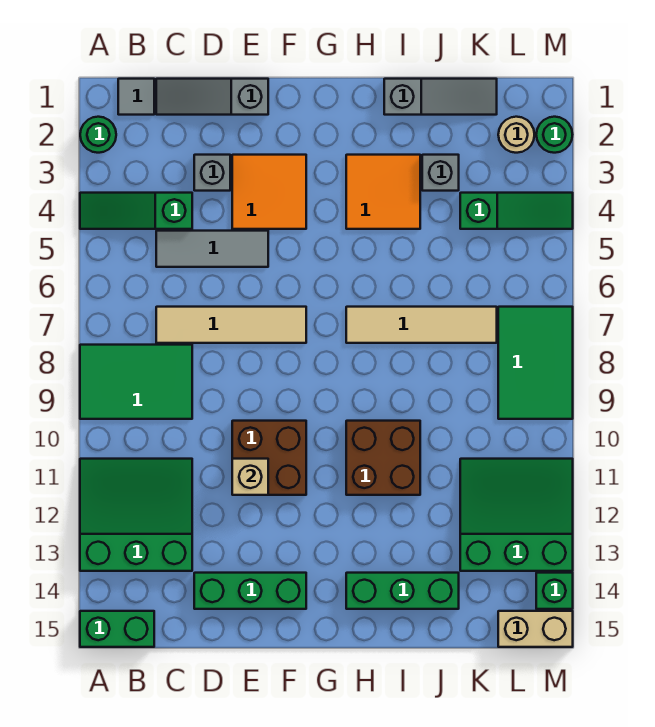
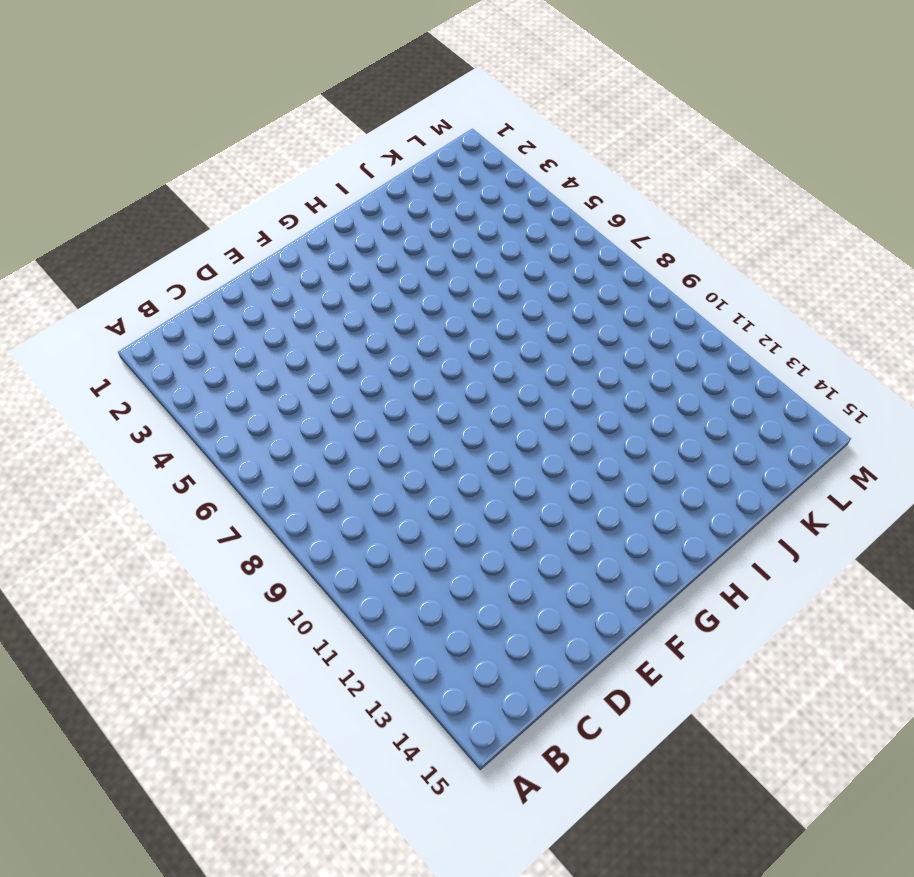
none -> green 1x1 round brick [80,117,116,153]
none -> green 1x3 slope [80,193,192,229]
none -> green 2x3 tile [80,345,192,419]

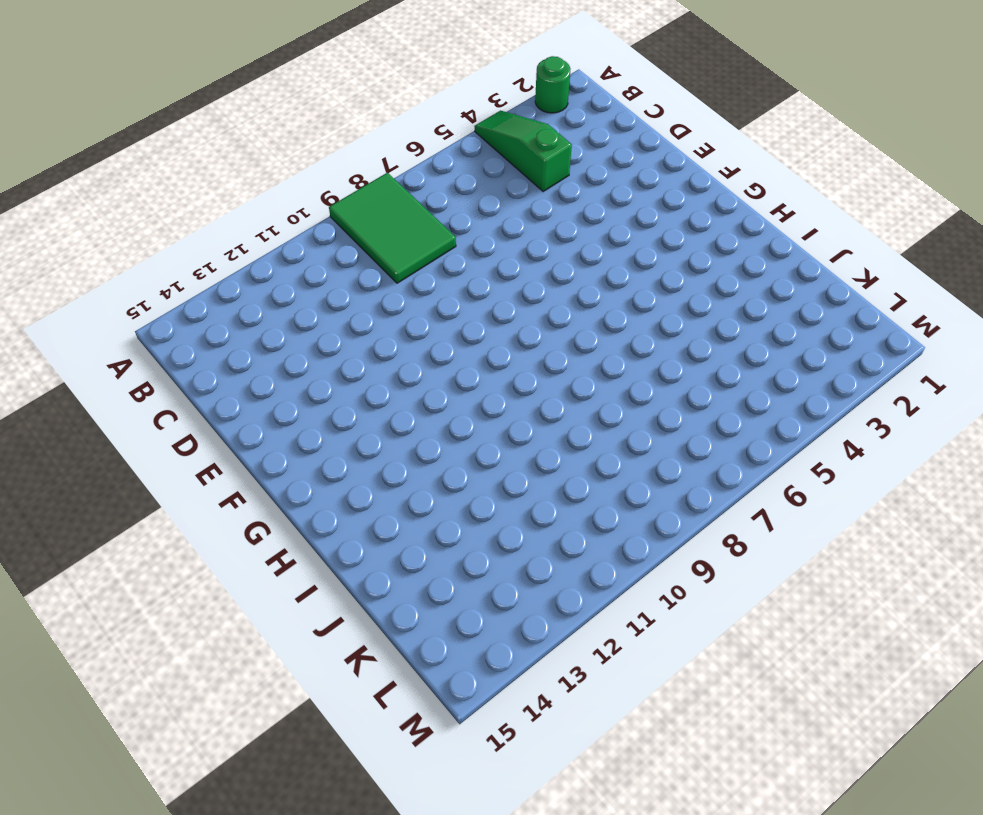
none -> green 3x3 slope [80,459,192,571]
none -> green 1x2 brick [80,611,154,647]
none -> grey 1x1 tile [118,79,154,115]

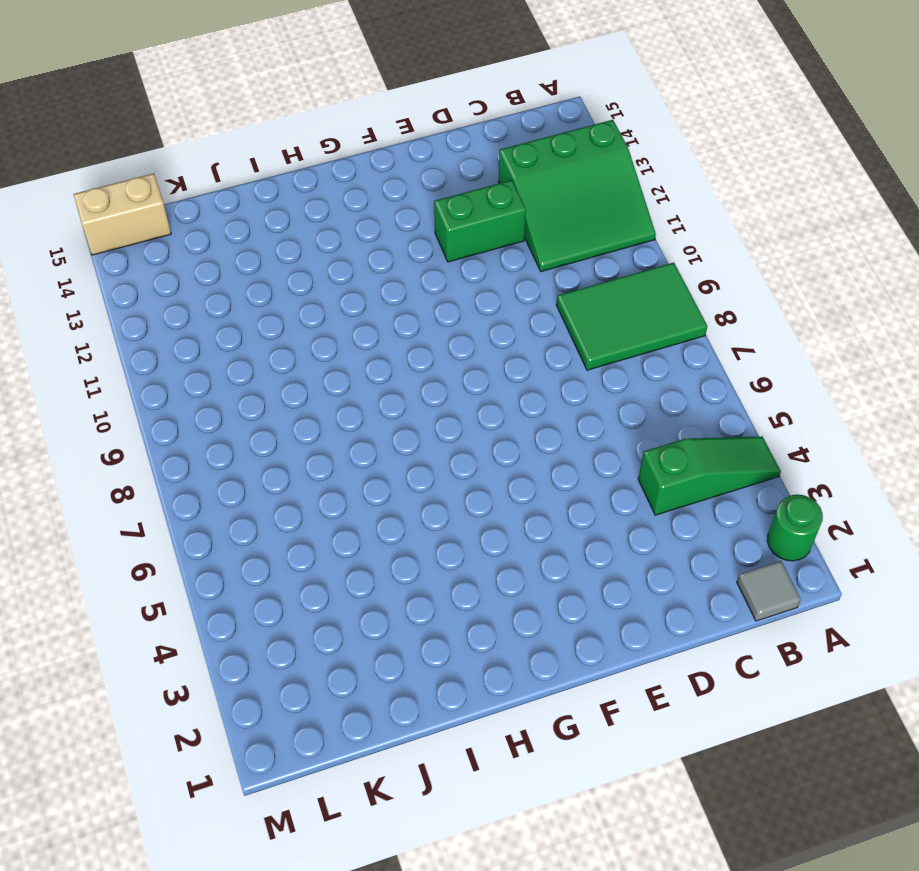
green 1x2 brick [434,180,526,262] -> green 1x2 brick moved to [80,611,154,647]
none -> grey 1x3 slope [156,79,268,115]
none -> grey 1x3 tile [156,231,268,267]
none -> tan 1x4 tile [156,307,306,343]

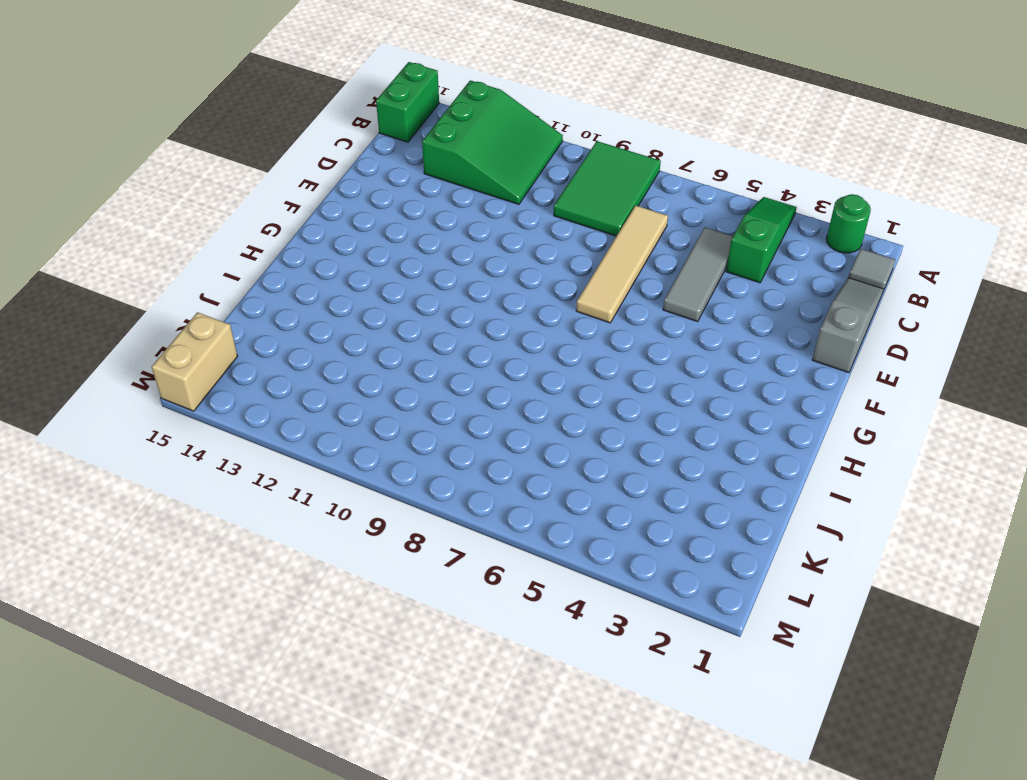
none -> grey 1x1 brick [194,155,230,191]
none -> green 1x3 brick [194,573,306,609]
none -> orange 2x2 tile [232,155,306,229]

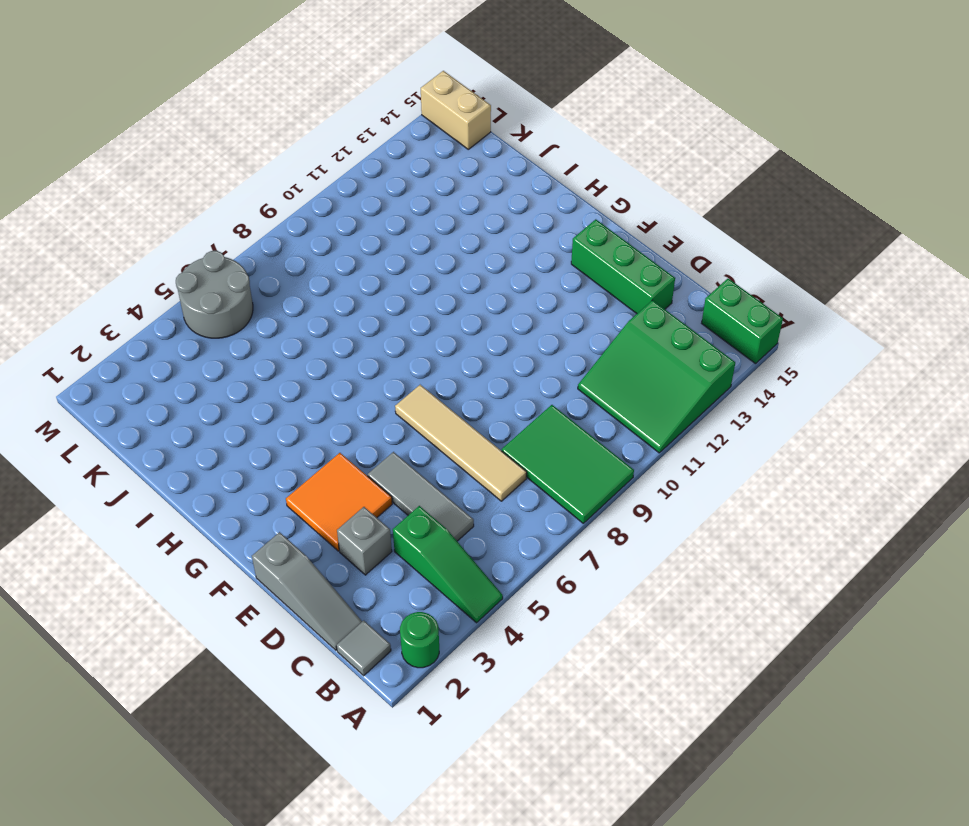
grey 2x2 round brick [176,251,253,338] -> none
none -> brown 2x2 brick [232,421,306,495]
none -> orange 2x2 tile [346,155,420,229]
none -> tan 1x4 tile [346,307,497,343]

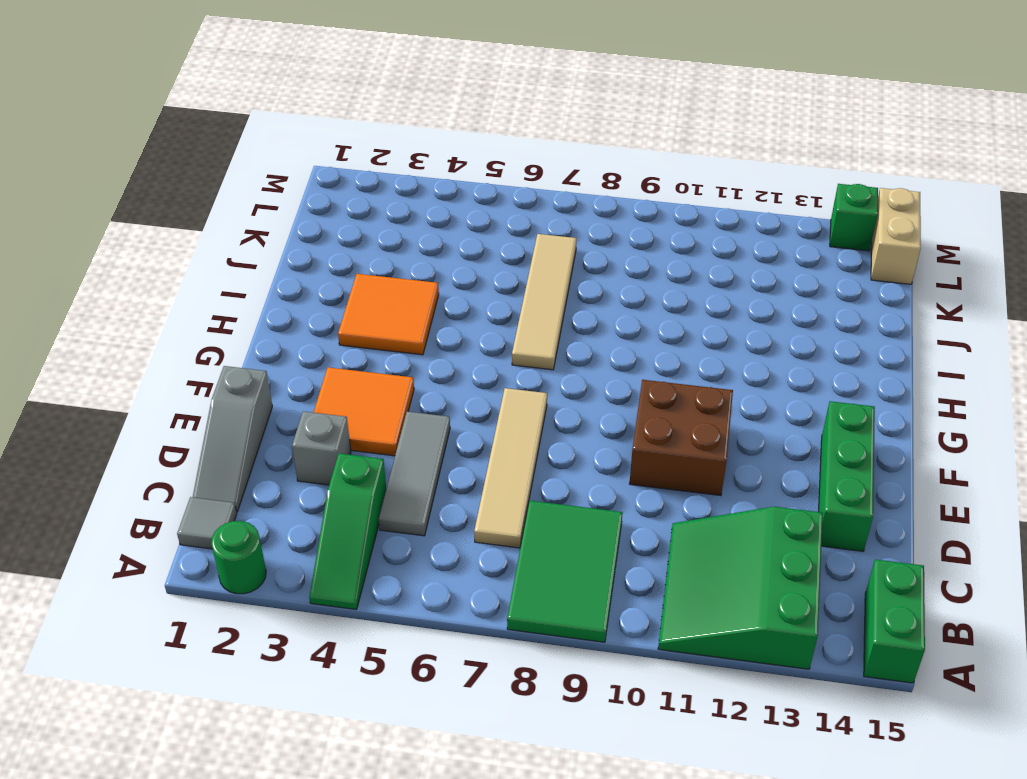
none -> brown 2x2 brick [346,421,420,495]
none -> green 1x3 brick [346,573,459,609]
none -> grey 1x3 slope [384,79,497,115]

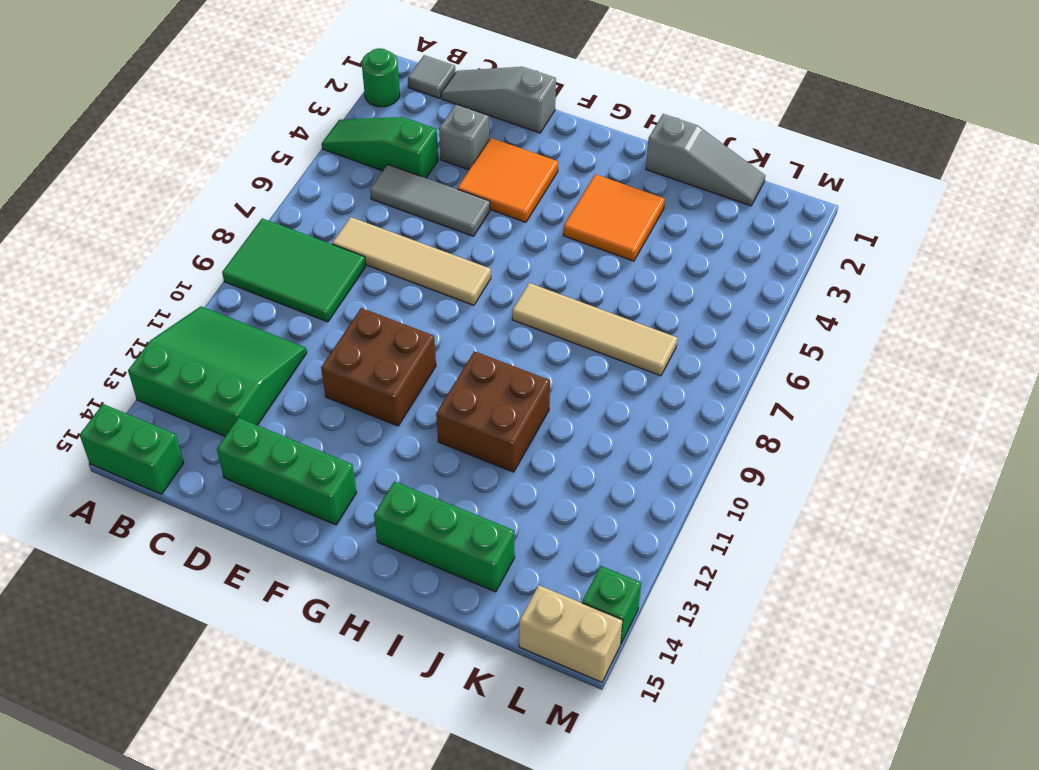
none -> grey 1x1 brick [422,155,459,191]
none -> green 1x3 slope [460,193,573,229]
none -> green 3x3 slope [460,459,573,571]

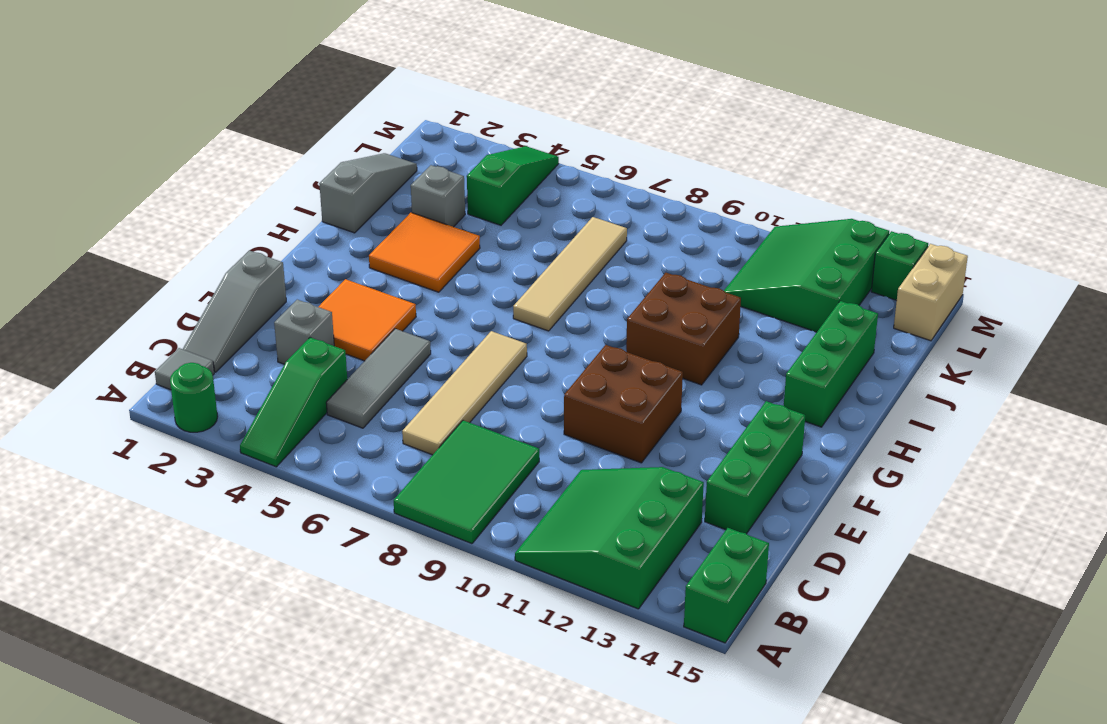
none -> tan 1x1 round brick [498,117,535,153]
none -> green 2x3 tile [498,307,573,419]
none -> green 1x1 round brick [536,117,573,153]

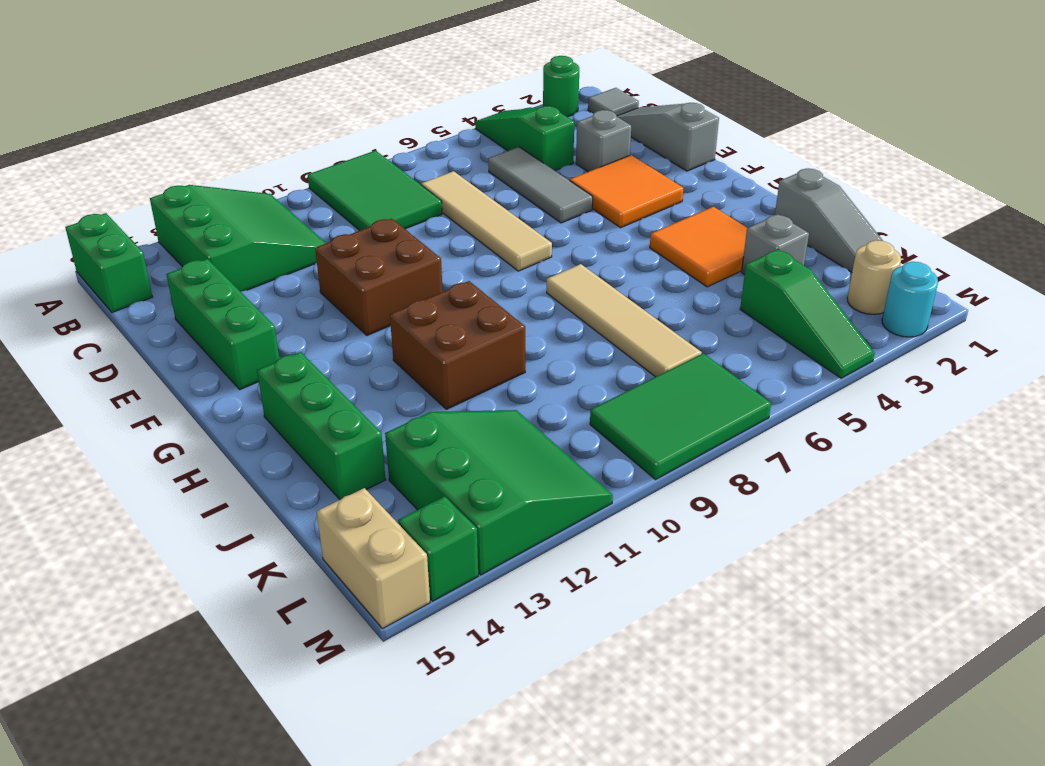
cyan 1x1 round brick [882,262,938,337] -> green 1x1 round brick [536,117,573,153]
none -> tan 1x1 brick [232,459,268,495]

